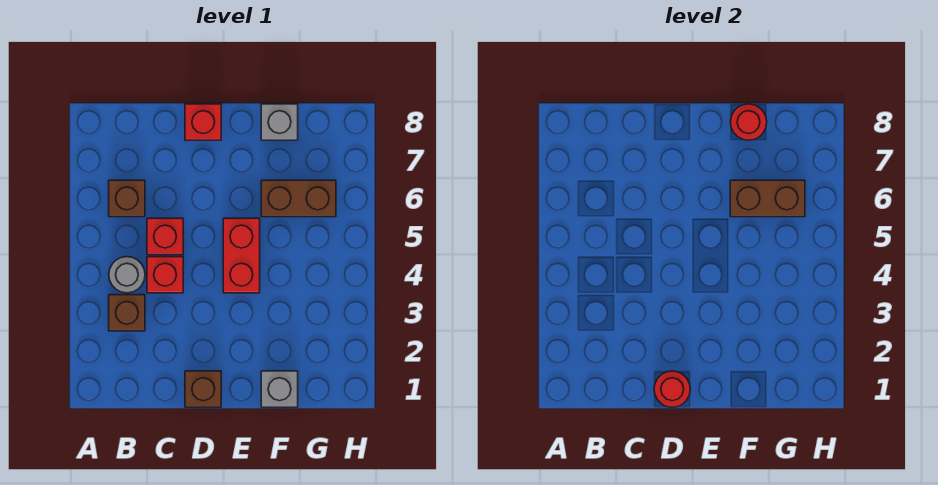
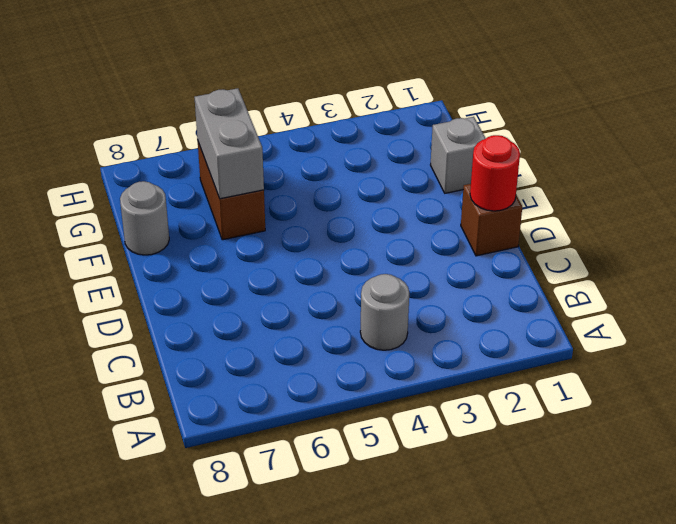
grey 1x2 brick [195,88,264,199] -> brown 1x2 brick [730,180,805,217]
grey 1x1 round brick [120,181,169,255] -> grey 1x1 brick [261,104,298,140]
none -> brown 1x1 brick [109,295,145,331]
none -> brown 1x1 brick [109,180,145,217]
none -> red 1x1 brick [147,257,183,293]

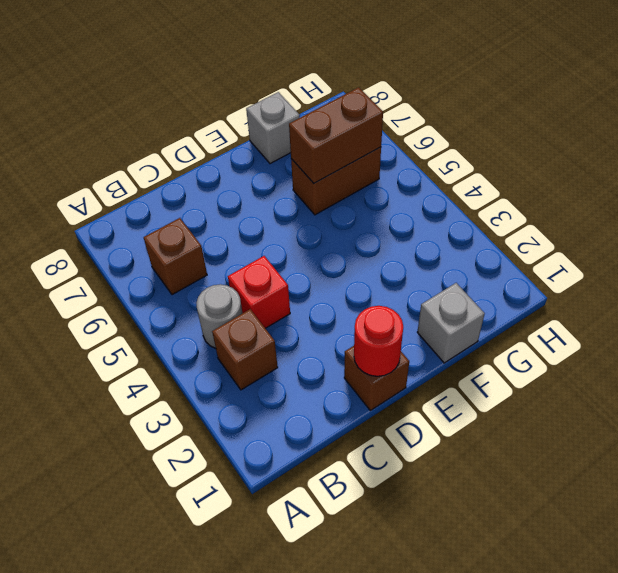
none -> red 1x1 brick [147,218,183,255]
none -> red 1x1 brick [185,104,221,140]
none -> red 1x2 brick [223,218,260,293]

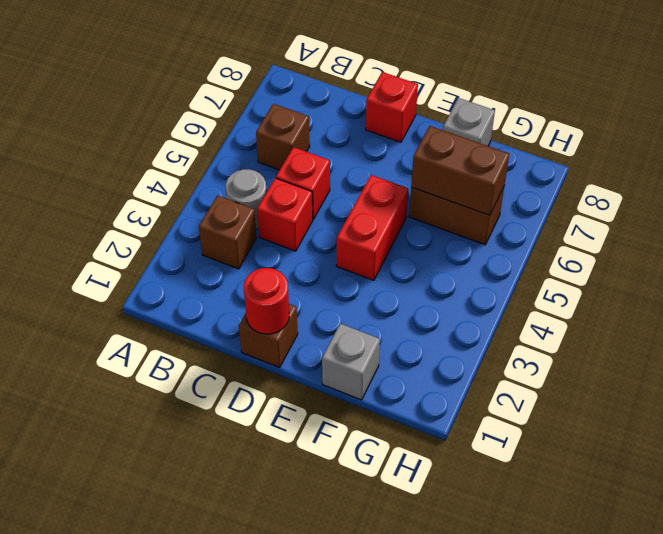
none -> red 1x1 round brick [730,104,767,140]

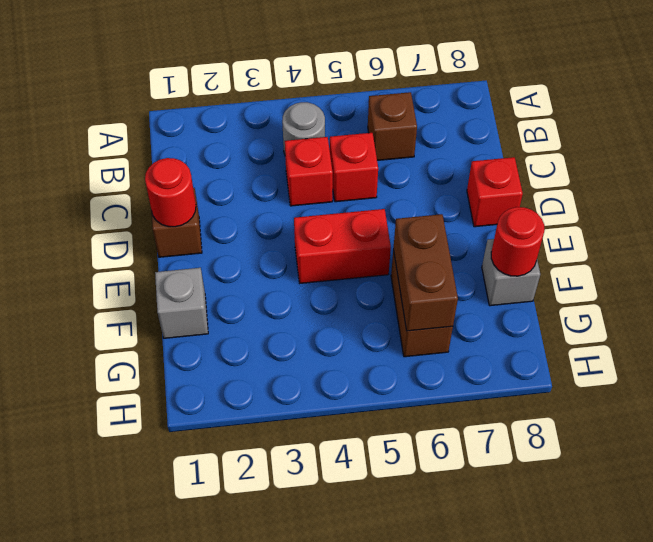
none -> brown 1x1 brick [109,295,145,331]

